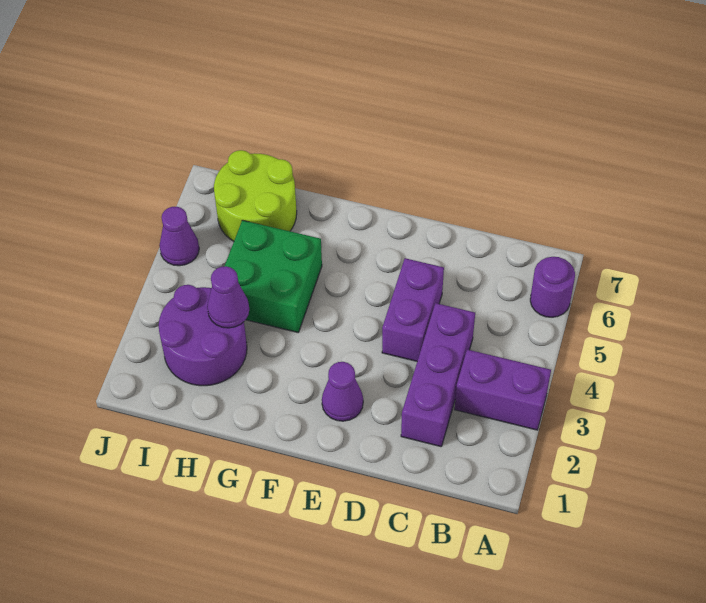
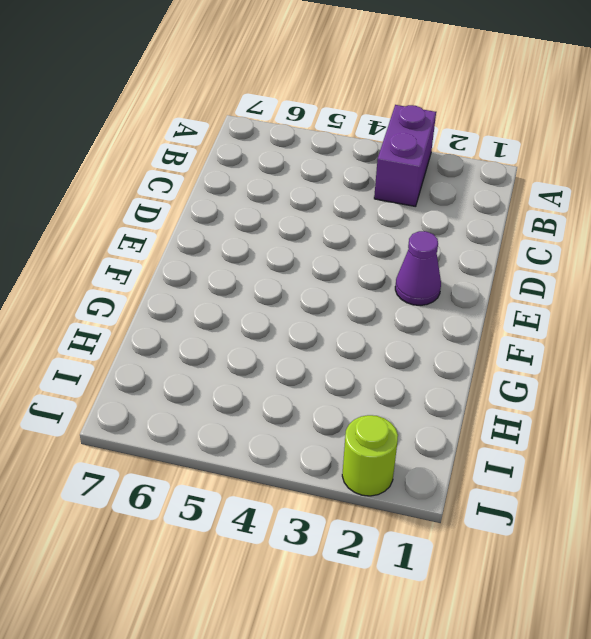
lime 1x1 round brick [342,415,398,496] -> none
none -> purple 1x1 round brick [530,257,575,317]
none -> purple 1x3 brick [401,303,475,447]

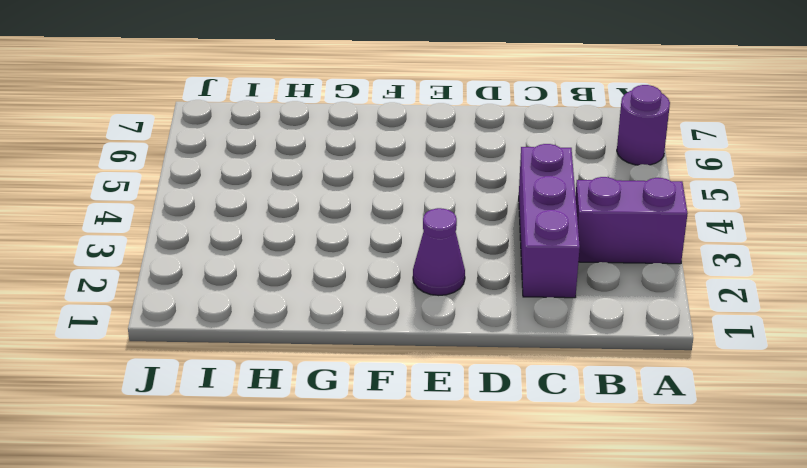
none -> purple 1x2 brick [382,258,444,361]
none -> green 2x2 brick [225,220,322,332]

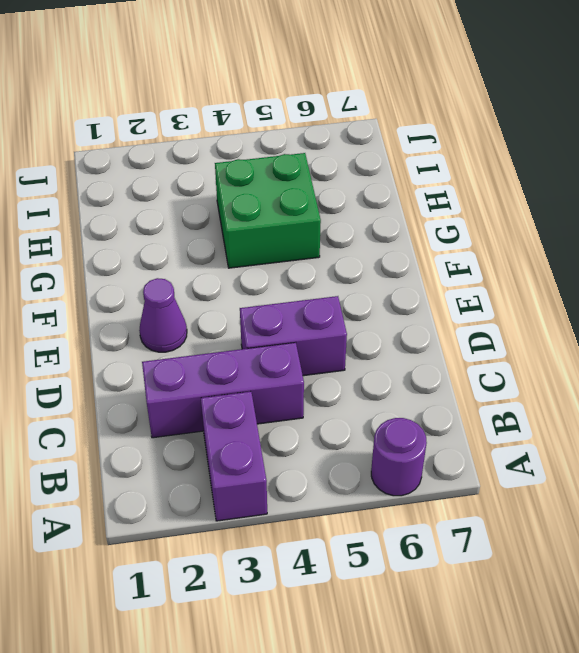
none -> purple 2x2 round brick [159,285,247,386]
none -> lime 2x2 round brick [214,150,297,241]

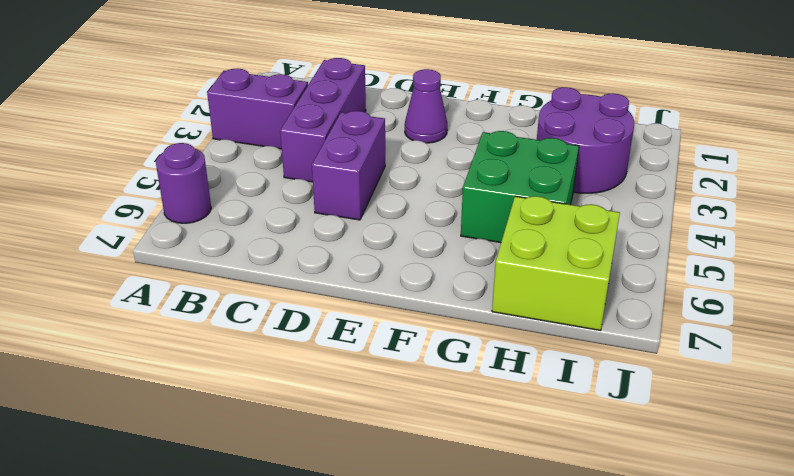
lime 2x2 brick [492,196,620,330] -> lime 2x2 round brick [214,150,297,241]
none -> purple 1x1 cone [159,207,199,266]
none -> purple 1x1 cone [207,266,249,328]

